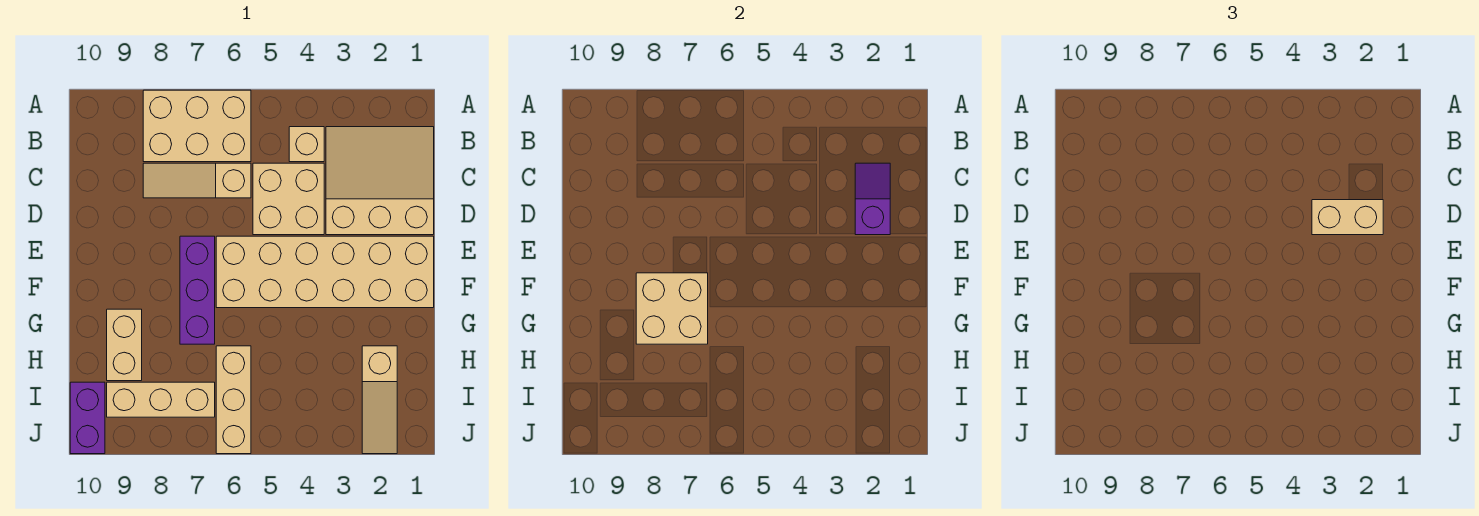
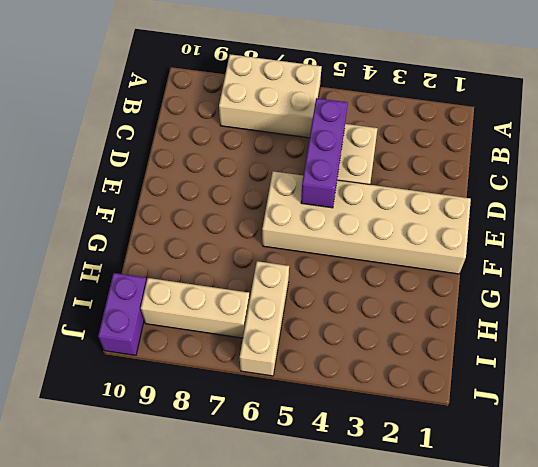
purple 1x3 brick [301,98,348,208] -> purple 1x3 brick moved to [180,236,215,344]
none -> tan 3x3 slope [326,127,434,235]
none -> tan 1x1 brick [289,127,324,162]
none -> tan 1x3 slope [143,163,251,198]

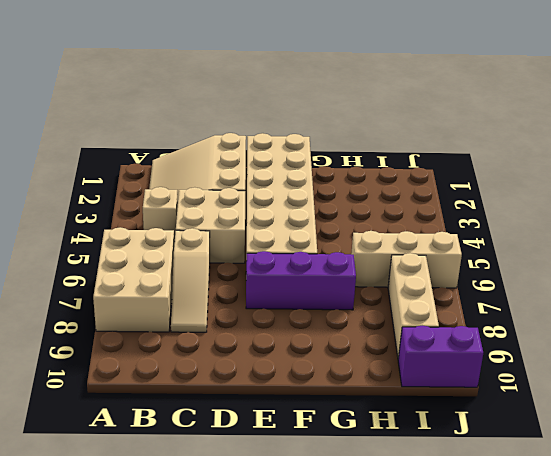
none -> tan 1x2 brick [107,309,142,381]
none -> tan 1x3 slope [362,346,397,454]
none -> purple 1x2 slope [855,163,890,235]

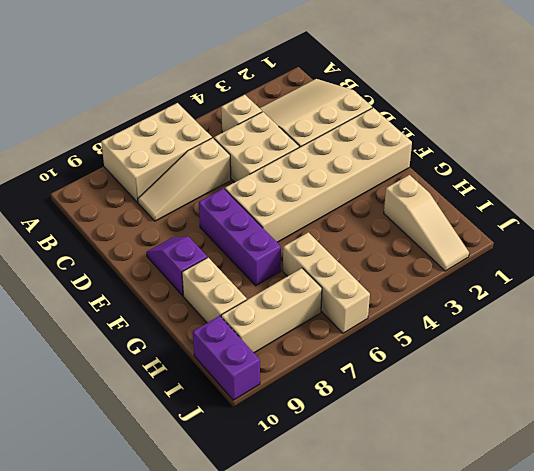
purple 1x2 slope [146,237,207,296] -> purple 1x2 slope moved to [855,163,890,235]
none -> tan 2x2 brick [636,273,708,344]
none -> tan 1x2 brick [1312,200,1383,235]

